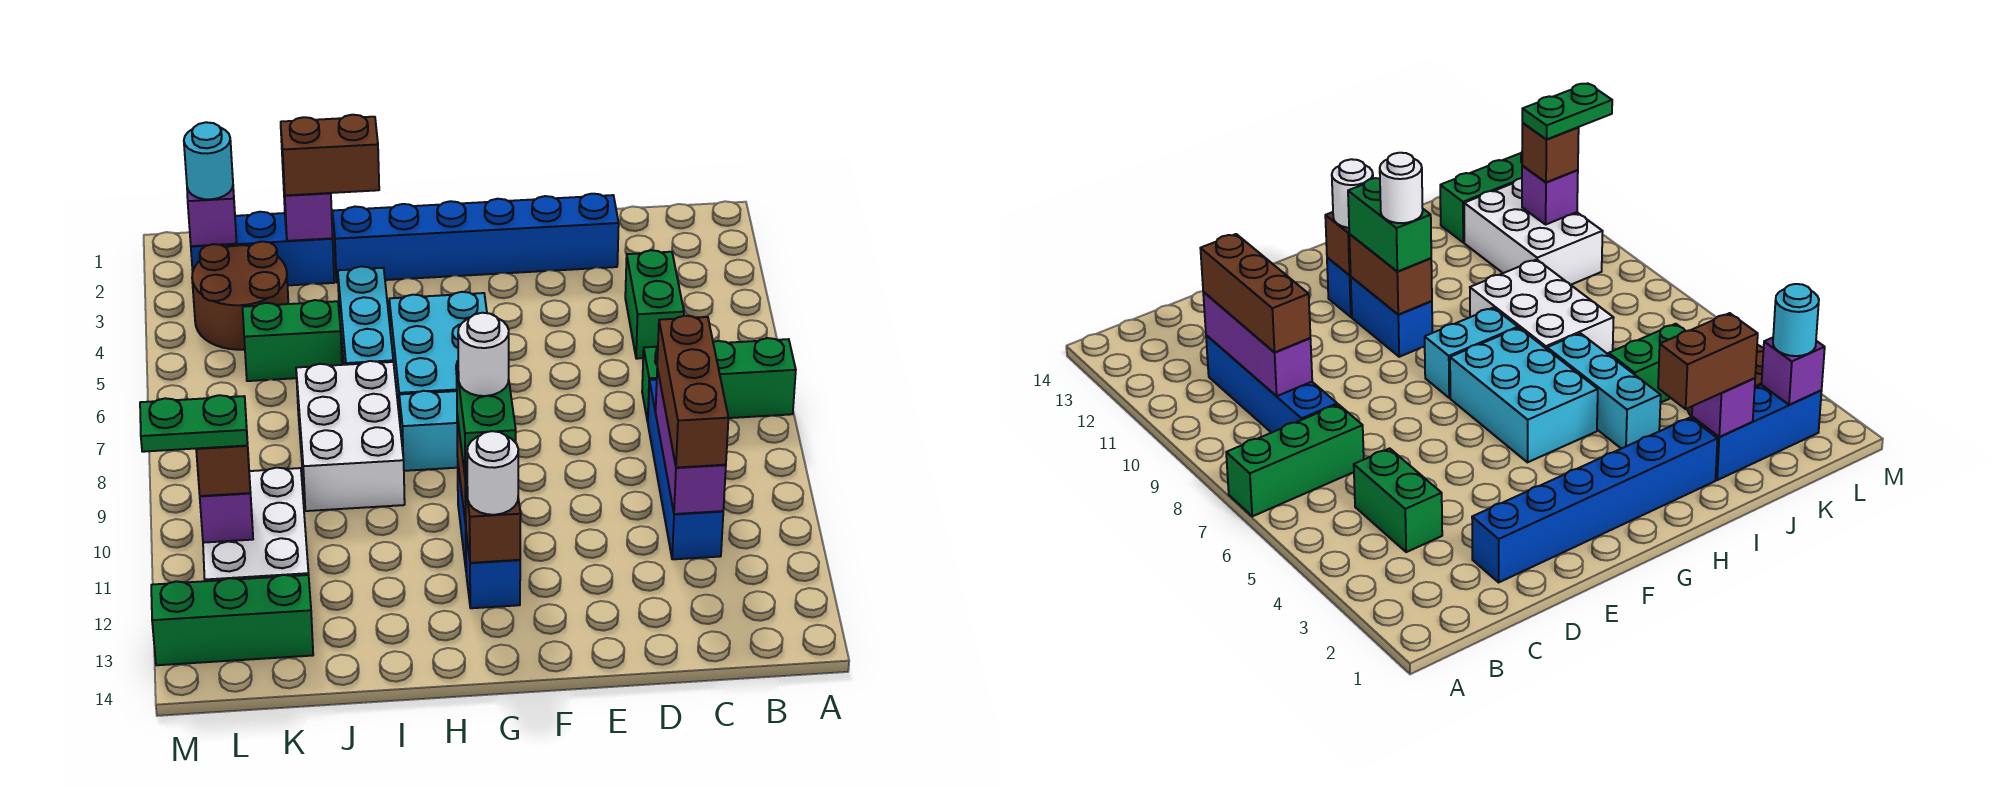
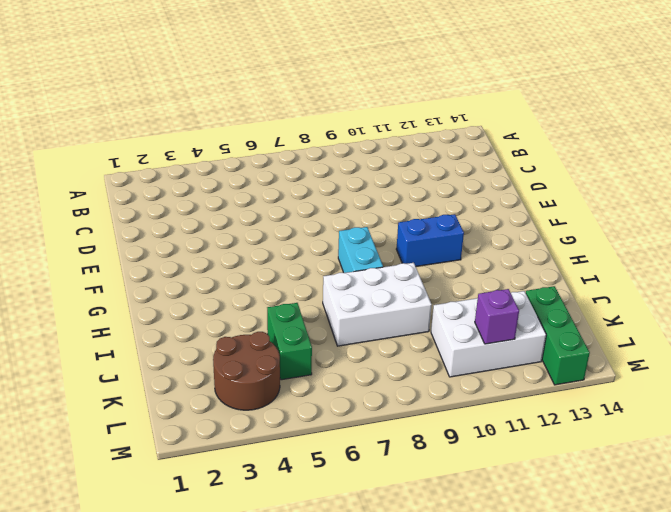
none -> green 1x3 brick [642,338,796,422]
none -> green 1x2 brick [625,250,684,359]
none -> blue 1x4 brick [648,379,723,559]

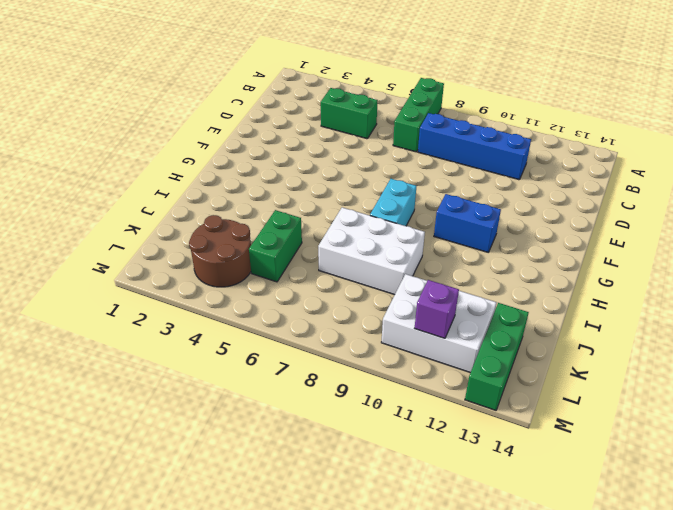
none -> blue 1x6 brick [332,194,619,283]
none -> cyan 2x3 brick [389,292,487,420]
none -> blue 1x1 brick [466,534,520,608]

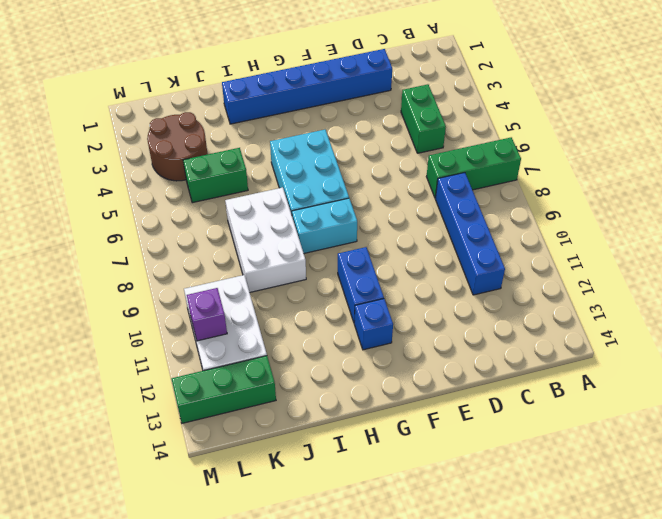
none -> cyan 1x3 brick [338,266,393,365]
none -> blue 1x3 brick [191,212,334,285]
none -> purple 1x3 brick [656,368,726,514]

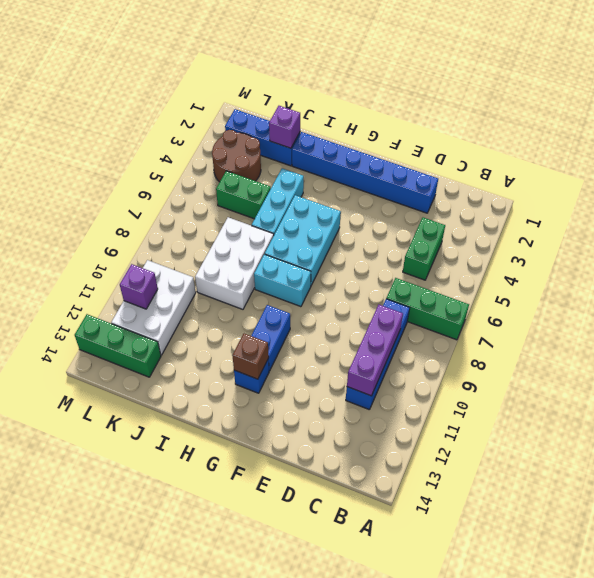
none -> brown 1x2 brick [1349,234,1432,315]
none -> purple 1x1 brick [187,187,237,246]
none -> brown 1x3 brick [657,316,728,468]

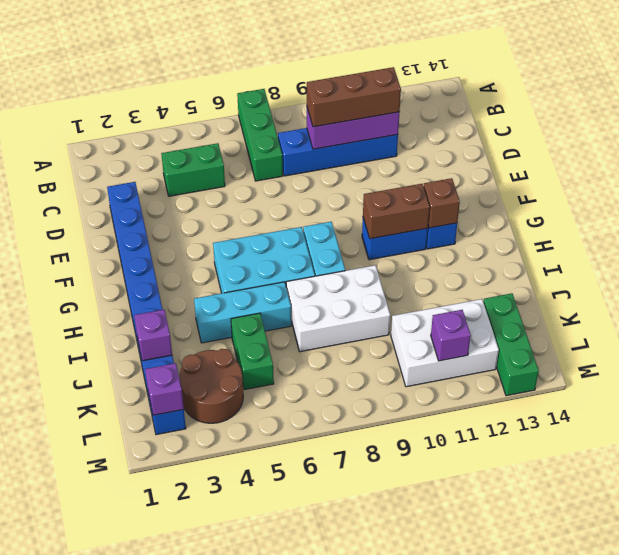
none -> green 1x2 brick [457,365,516,480]
none -> white 1x1 round brick [467,431,518,515]
none -> brown 1x2 brick [281,115,379,195]

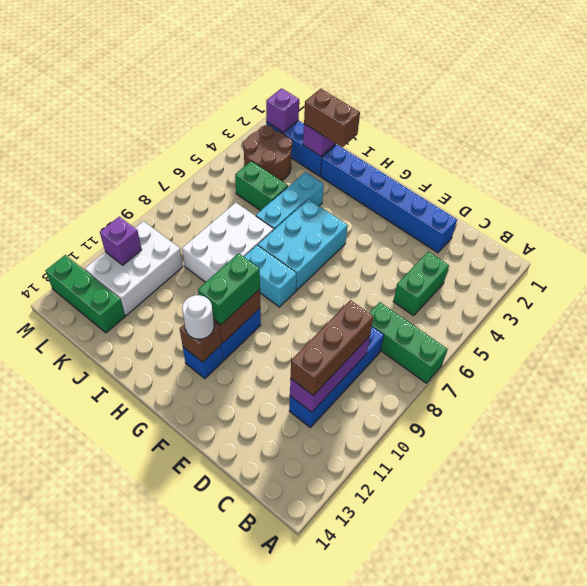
none -> cyan 1x1 round brick [184,122,233,199]
none -> brown 1x1 brick [196,442,250,496]
none -> white 1x1 round brick [458,313,509,396]

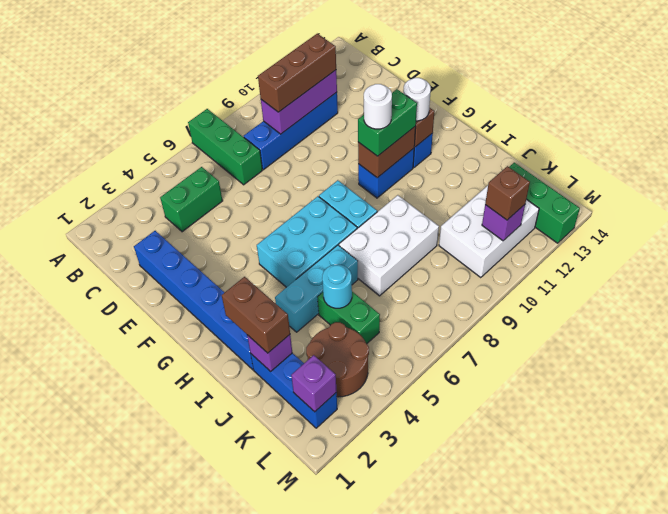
cyan 1x1 round brick [322,264,352,308] -> cyan 1x1 round brick moved to [184,122,233,199]
none -> green 1x2 plate [140,395,248,452]

